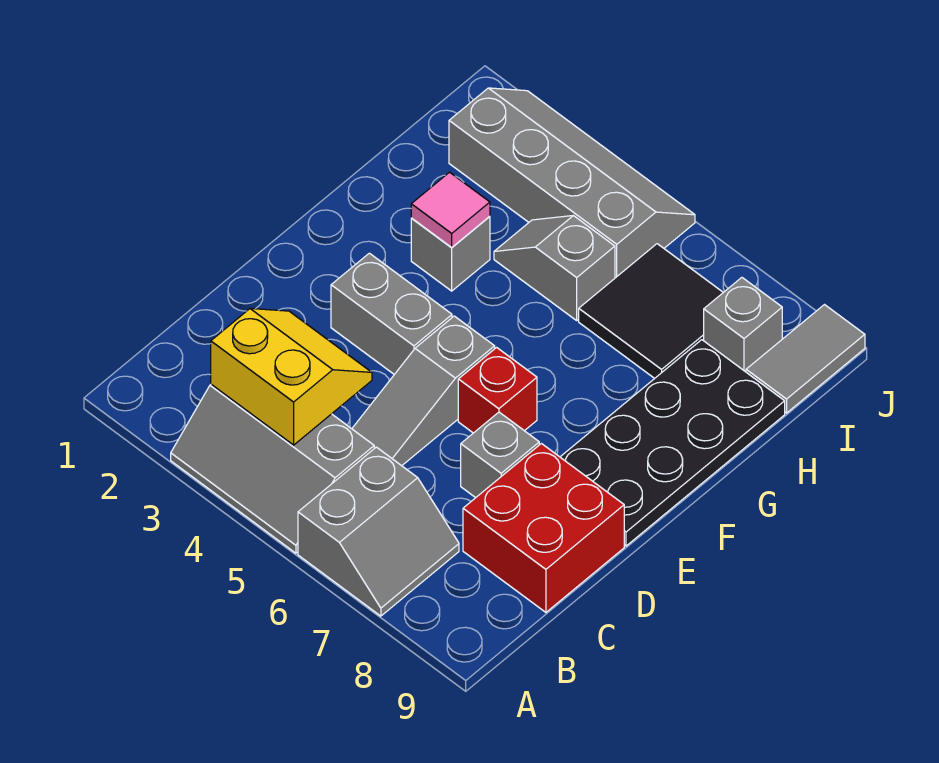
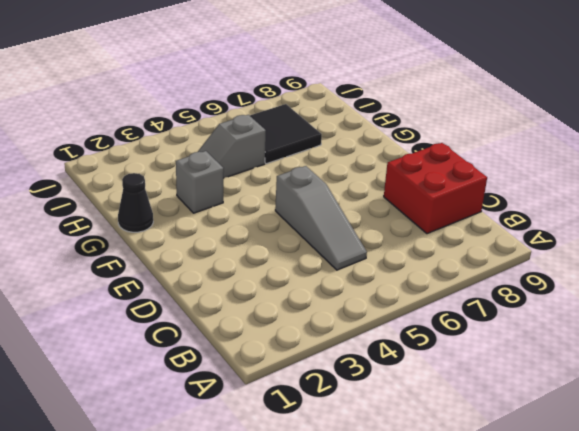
black 1x1 cone [118,173,153,232] -> none
none -> grey 2x3 slope [171,385,374,553]
none -> grey 2x2 slope [298,447,459,616]
none -> grey 1x1 brick [461,412,539,498]

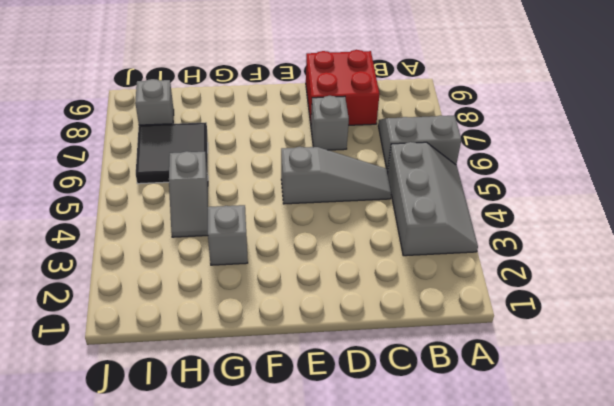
none -> grey 1x2 brick [331,253,452,374]
none -> red 1x1 brick [458,347,537,433]
none -> black 2x4 plate [560,340,785,546]

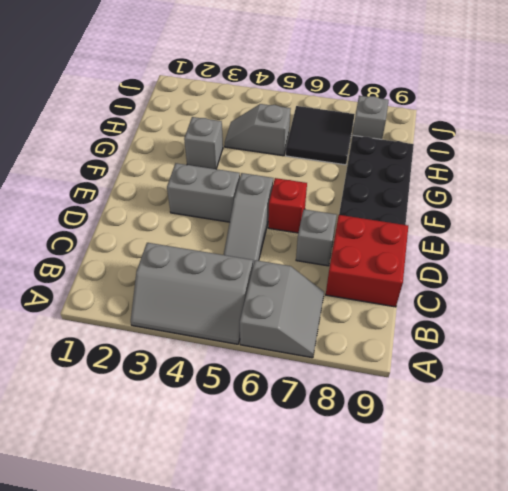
none -> grey 2x4 slope [449,88,695,278]
none -> grey 1x2 tile [746,305,865,413]
none -> yellow 2x2 slope [211,308,372,445]

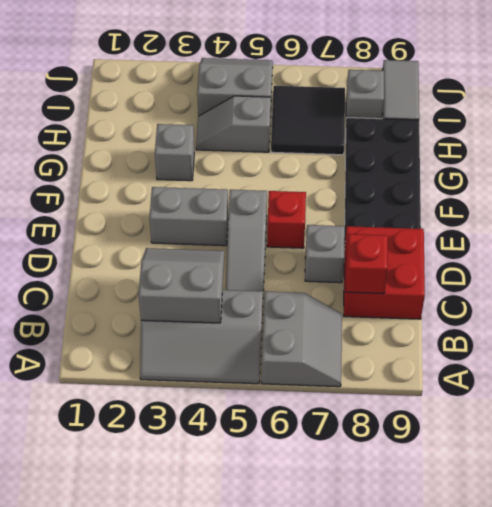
grey 2x2 slope [139,248,224,323] -> yellow 2x2 slope [211,308,372,445]
red 1x1 brick [346,234,388,294] -> none
grey 2x2 slope [197,58,273,117] -> grey 2x4 slope [449,88,695,278]
none -> pink 1x1 tile [411,172,490,248]

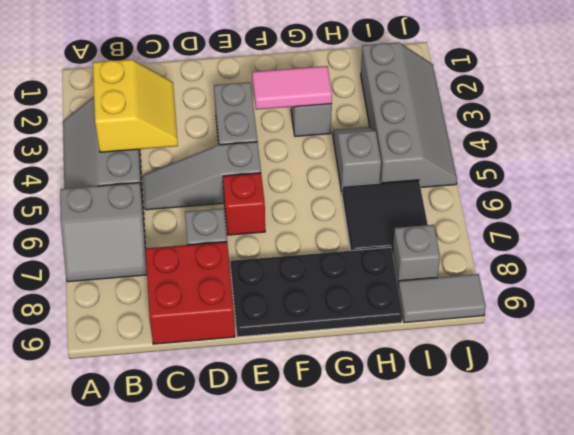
pink 1x2 tile [252,66,332,110] -> pink 1x1 tile [411,172,490,248]

